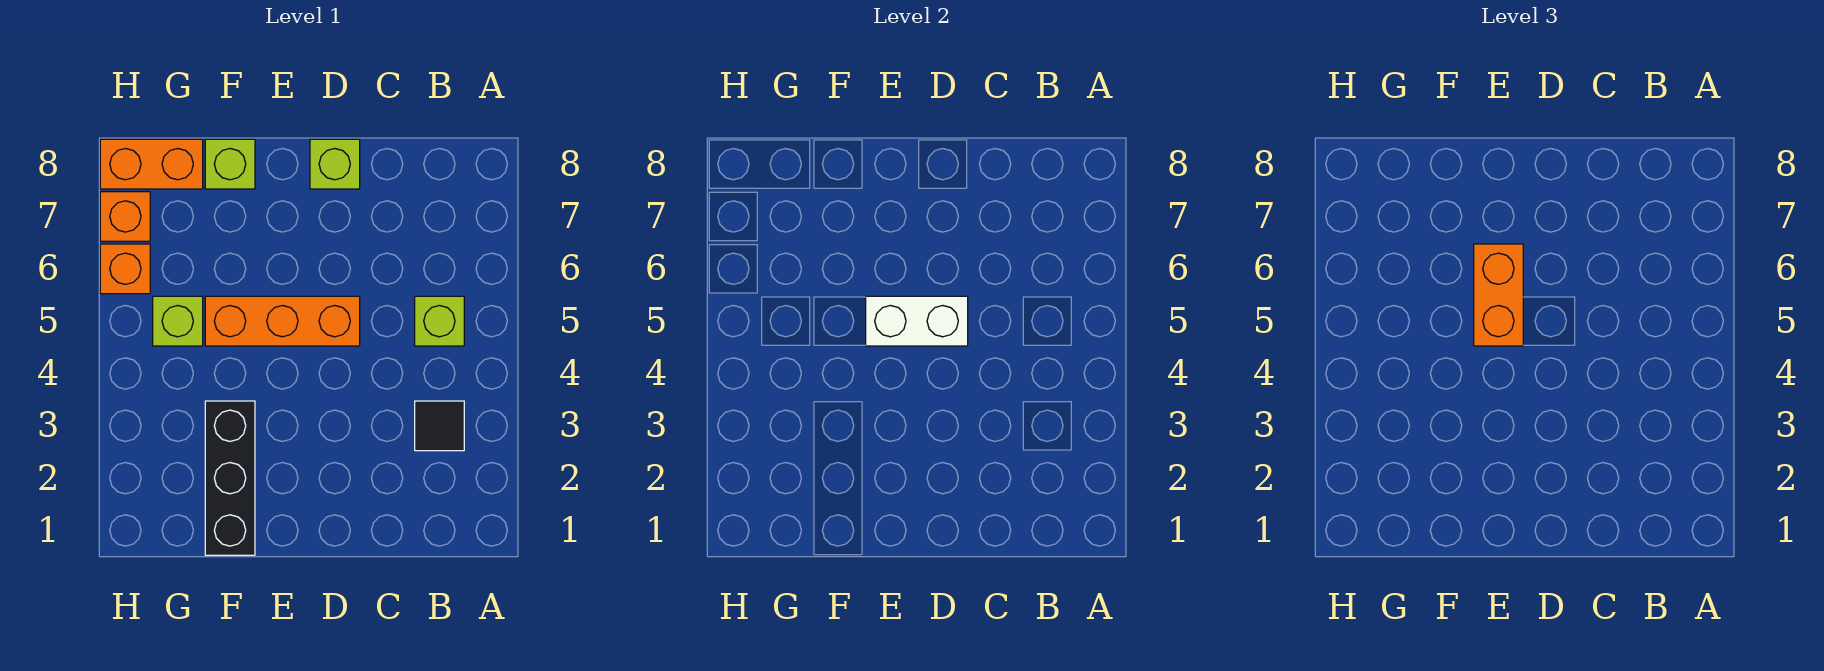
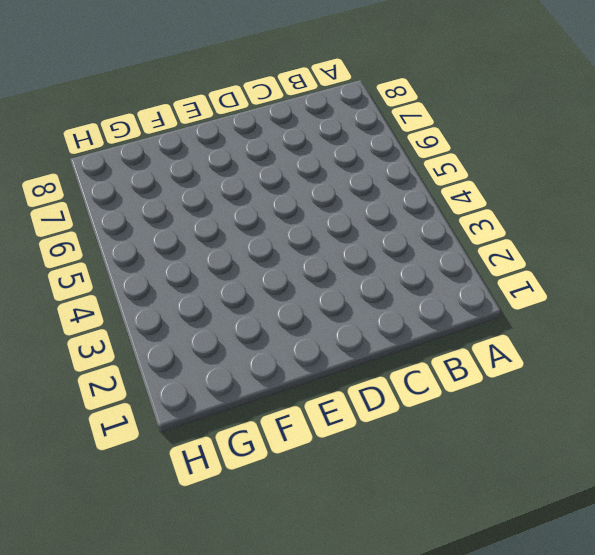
none -> black 1x1 tile [415,401,464,451]
none -> lime 1x1 brick [415,296,464,346]
none -> orange 1x3 brick [205,296,360,346]

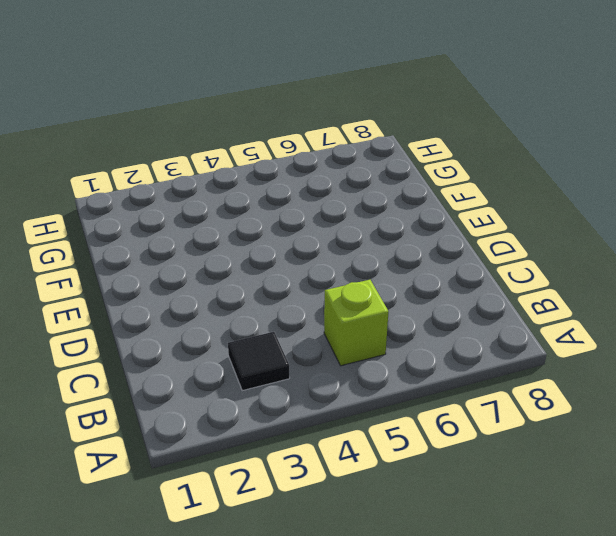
none -> orange 1x3 brick [205,296,360,346]
none -> lime 1x1 brick [310,139,360,189]
none -> black 1x3 brick [205,401,255,555]

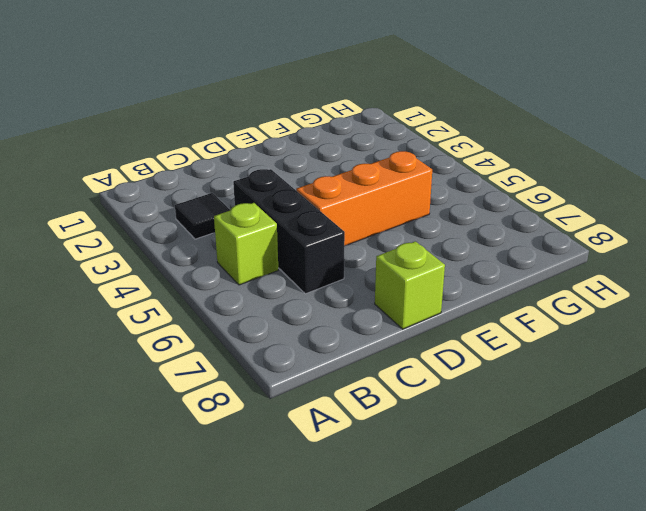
black 1x3 brick [233,169,345,294] -> black 1x3 brick moved to [205,401,255,555]
none -> lime 1x1 brick [205,139,255,189]
none -> lime 1x1 brick [153,296,203,346]
none -> orange 1x2 brick [100,139,203,189]

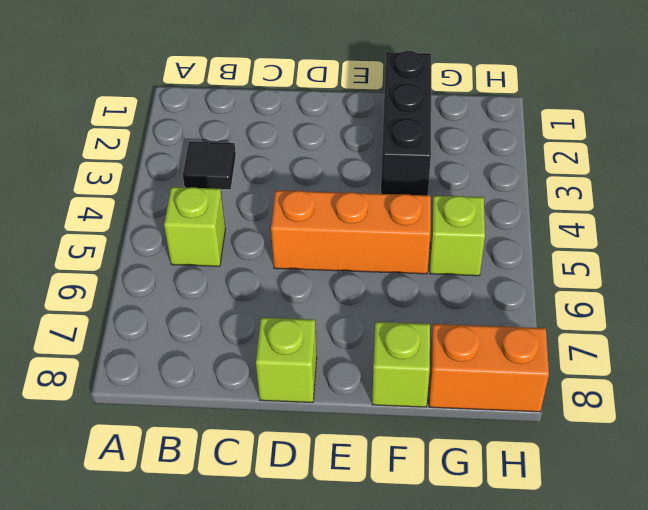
none -> orange 1x1 brick [100,244,150,294]
none -> orange 1x1 brick [100,192,150,241]
none -> white 1x2 brick [866,296,968,346]

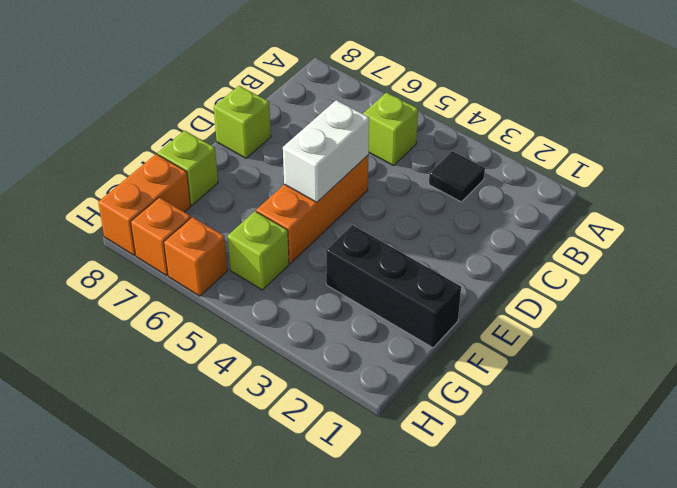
none -> orange 1x2 brick [1474,244,1523,346]

